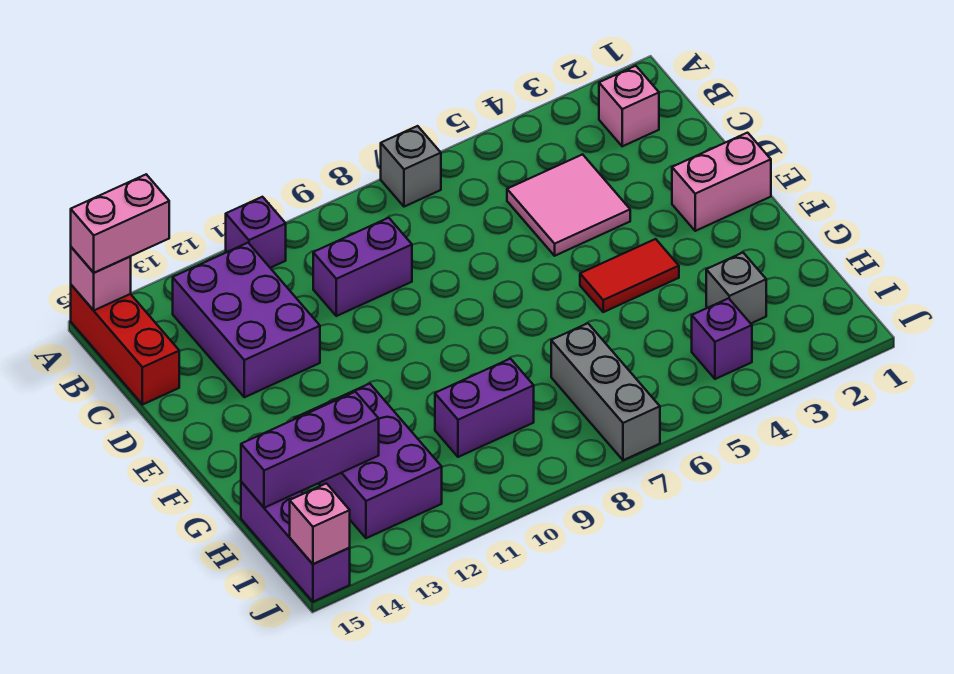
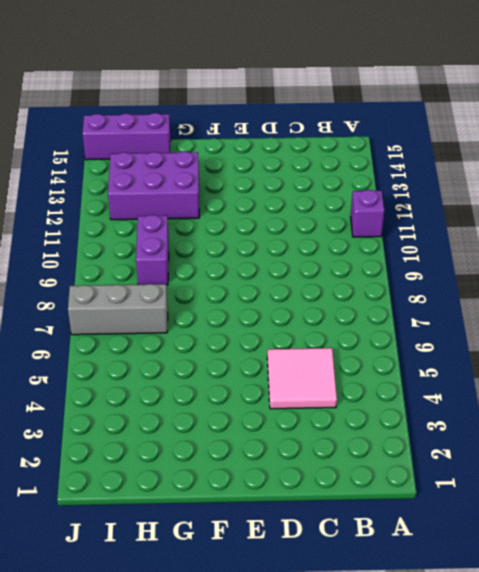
none -> grey 1x1 brick [381,126,441,207]
none -> red 1x3 brick [71,285,179,405]
none -> pink 1x1 brick [599,66,659,146]

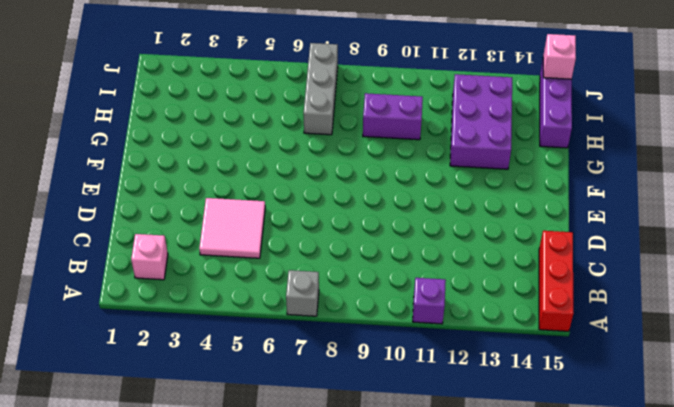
none -> purple 2x3 brick [173,243,320,397]
none -> purple 1x2 brick [313,218,412,316]
none -> pink 1x2 brick [672,133,771,231]

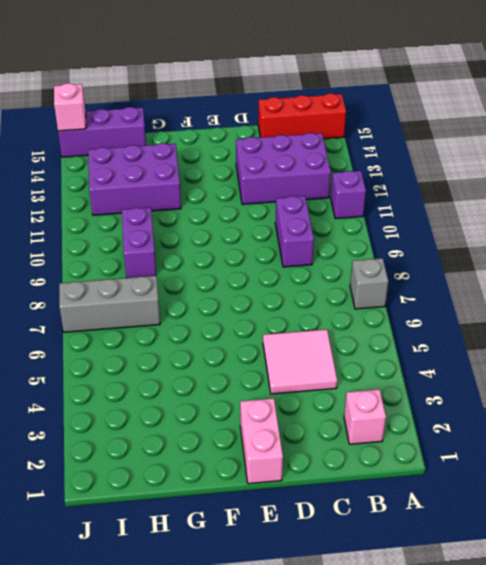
none -> red 1x2 tile [580,239,679,312]
none -> grey 1x1 brick [706,253,766,323]
none -> purple 1x1 brick [692,298,752,379]

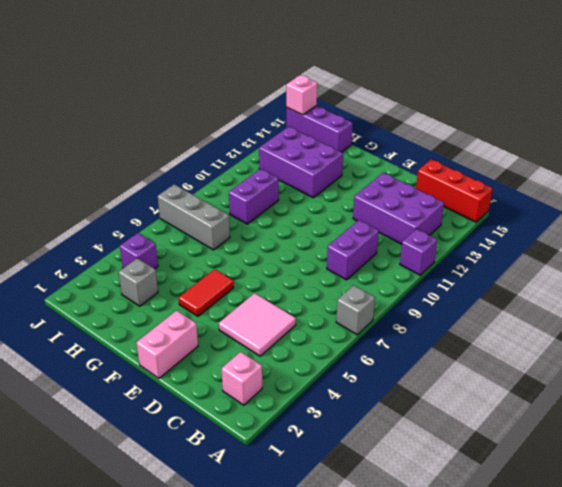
none -> pink 1x1 brick [71,247,131,310]
none -> purple 1x3 brick [241,392,379,508]
none -> pink 1x2 brick [71,174,169,273]

